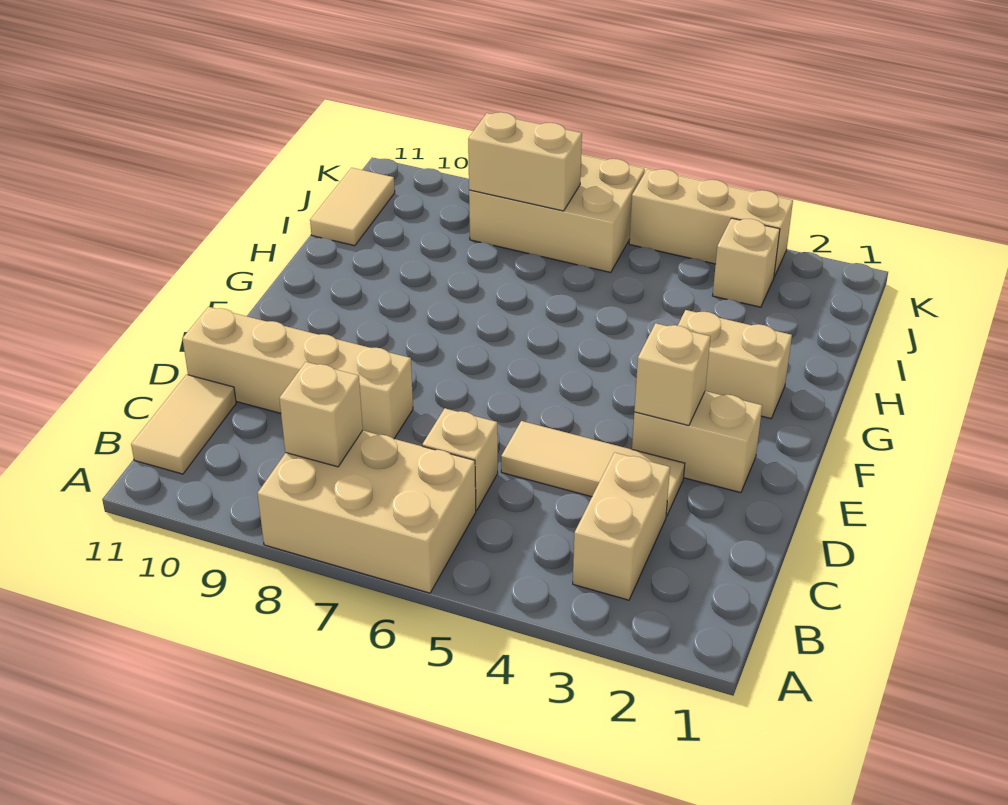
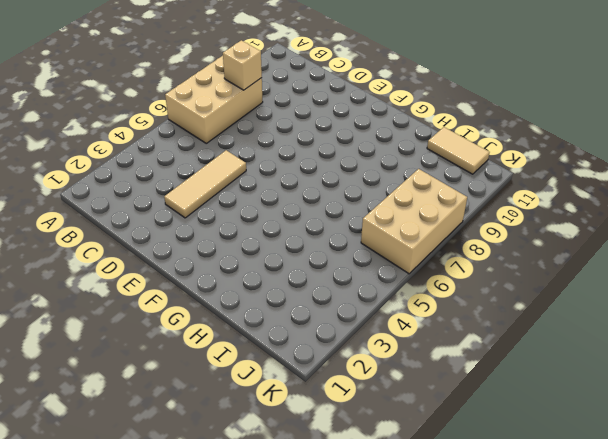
none -> tan 1x2 brick [573,452,670,600]
none -> tan 1x2 tile [131,375,236,474]
none -> tan 1x1 brick [422,408,498,510]

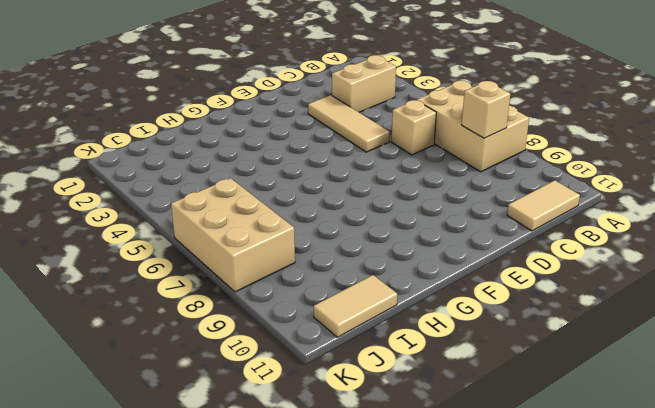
none -> tan 1x4 brick [182,307,413,439]
none -> tan 1x2 brick [632,391,762,493]
none -> tan 1x2 brick [678,310,792,419]

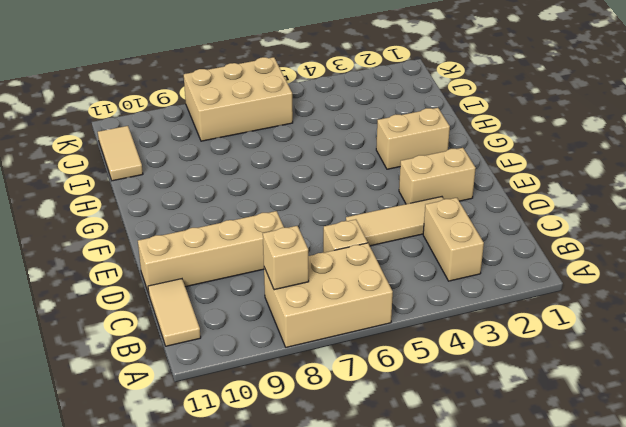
none -> tan 1x1 brick [713,218,780,307]
none -> tan 1x3 brick [629,169,793,277]
none -> tan 1x1 brick [634,323,710,426]

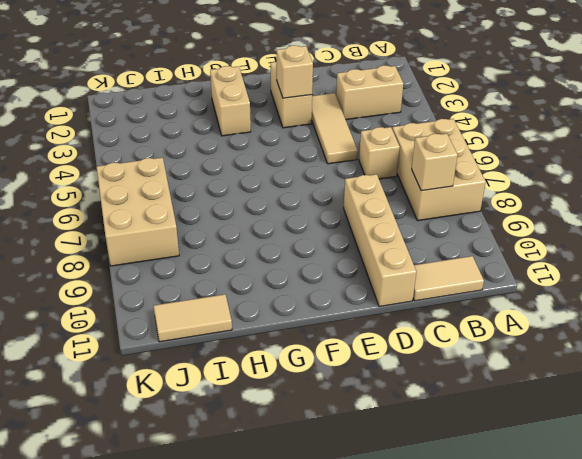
none -> tan 1x1 brick [713,218,780,307]
none -> tan 1x3 brick [629,169,793,277]
none -> tan 1x2 brick [468,112,582,211]

